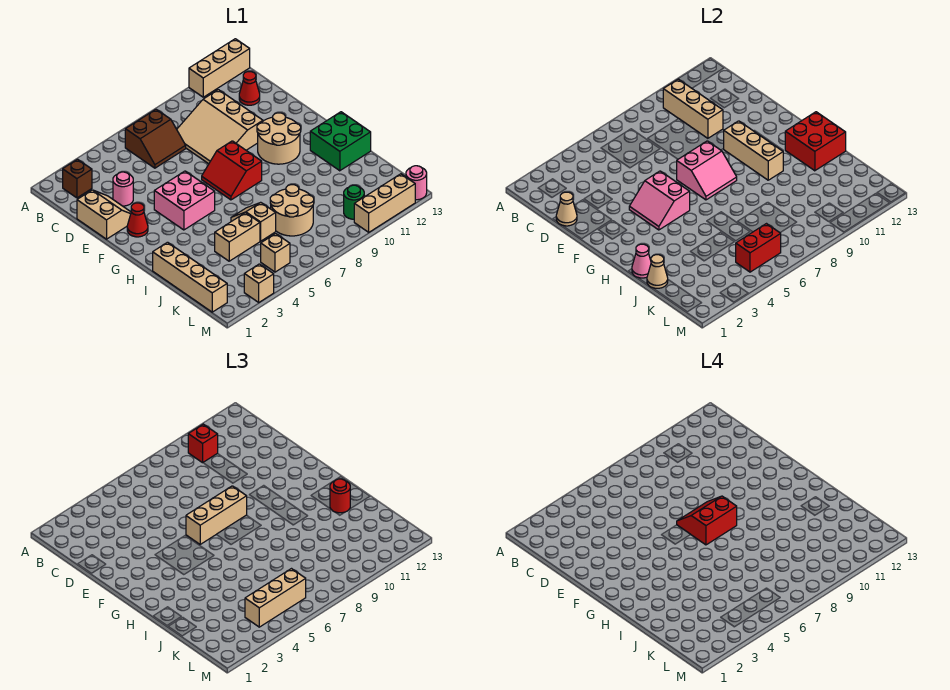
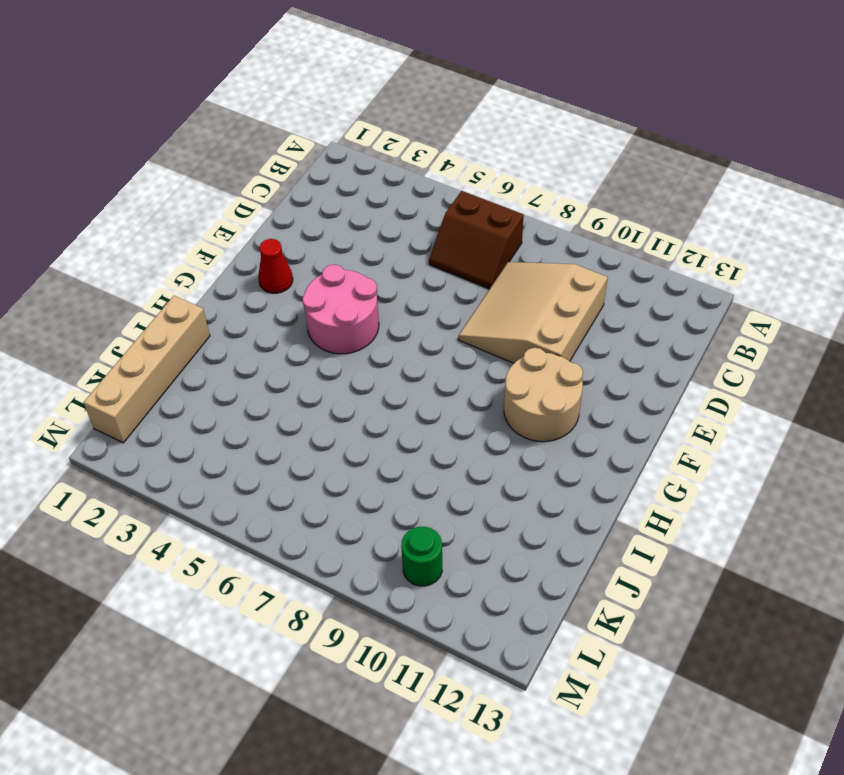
pink 2x2 round brick [303,265,379,354] -> pink 2x2 brick [154,171,215,230]
none -> tan 1x3 brick [189,39,250,97]
none -> brown 1x1 brick [63,159,92,198]
none -> red 1x1 cone [239,72,260,105]
none -> tan 2x2 slope [77,190,131,239]

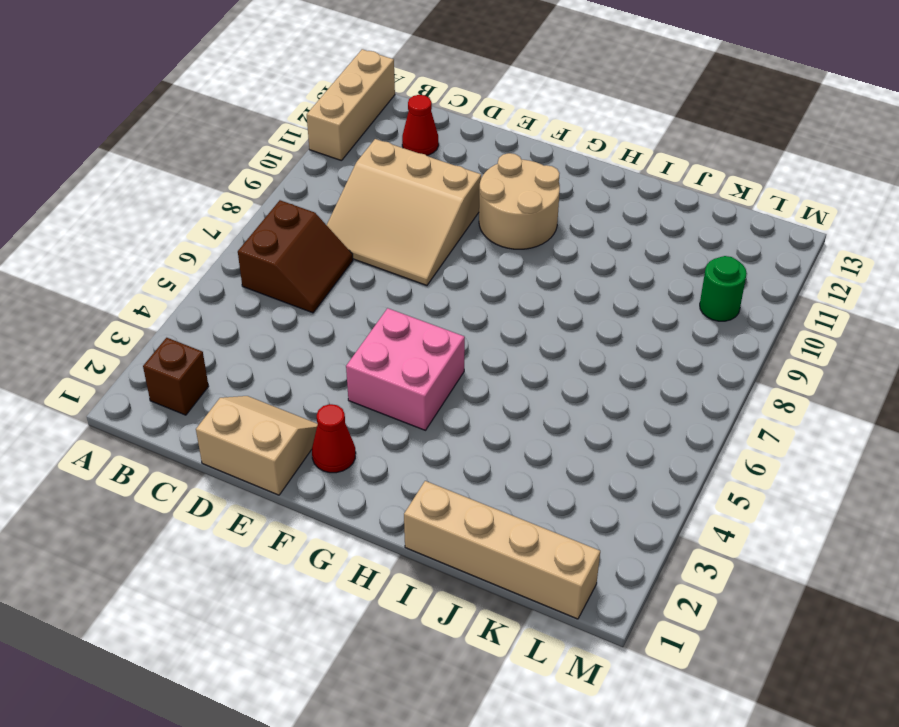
none -> pink 1x1 round brick [113,172,133,206]
none -> red 2x2 slope [202,141,262,200]
none -> green 2x2 brick [310,112,371,171]
none -> tan 1x2 slope [231,202,276,241]

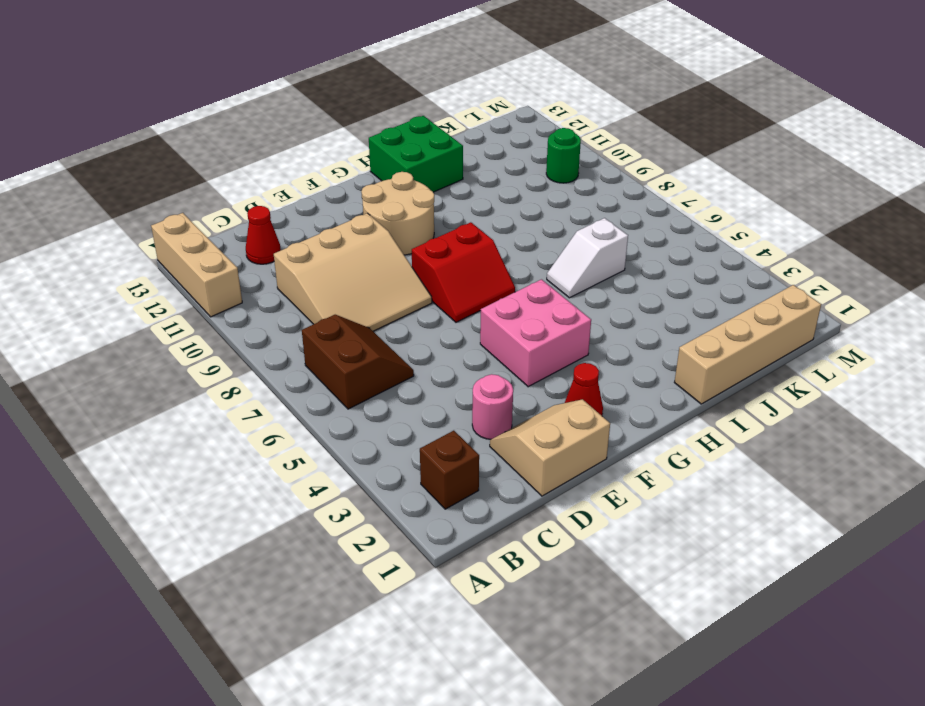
white 1x2 slope [547,218,628,298] -> tan 1x2 slope [231,202,276,241]
none -> tan 1x2 brick [215,213,260,261]
none -> tan 2x2 round brick [270,185,314,236]
none -> tan 1x1 brick [261,234,290,272]
none -> tan 1x1 brick [244,264,274,302]

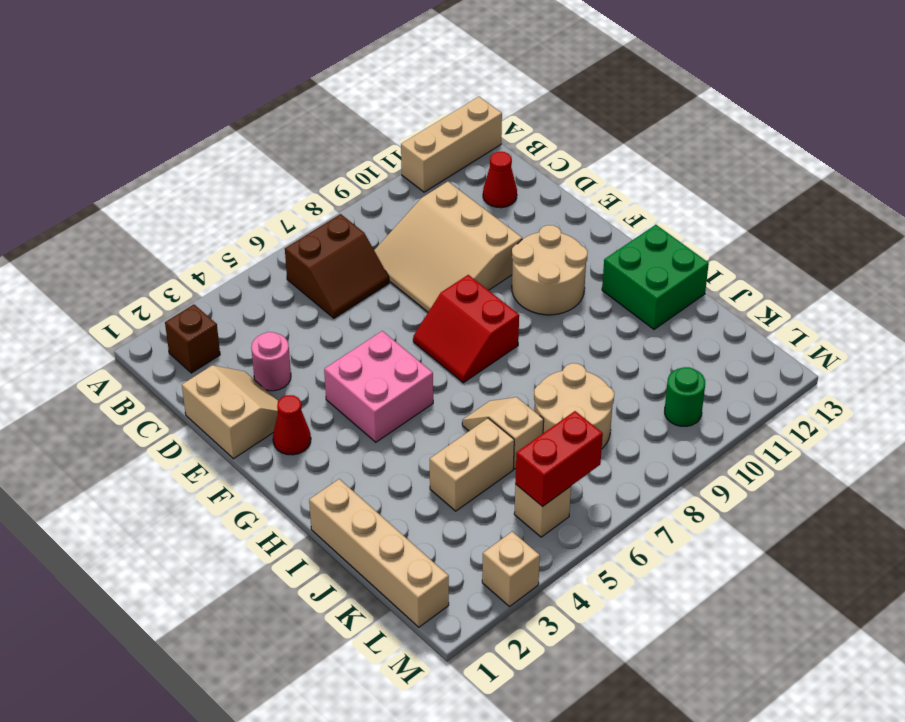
none -> tan 1x3 brick [354,174,415,232]
none -> pink 1x1 round brick [406,166,427,200]
none -> tan 1x3 brick [663,79,723,138]
none -> tan 1x1 cone [556,192,577,226]

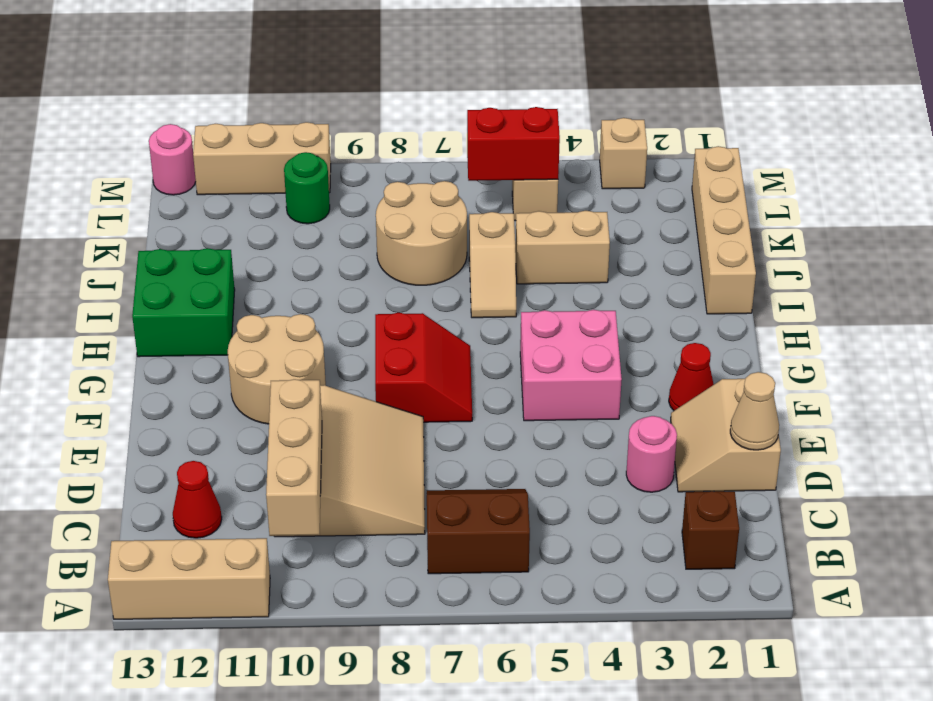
none -> pink 2x2 slope [629,171,690,230]
none -> pink 2x2 slope [677,141,737,200]
none -> tan 1x3 brick [723,121,783,180]
none -> red 2x2 brick [785,112,846,171]

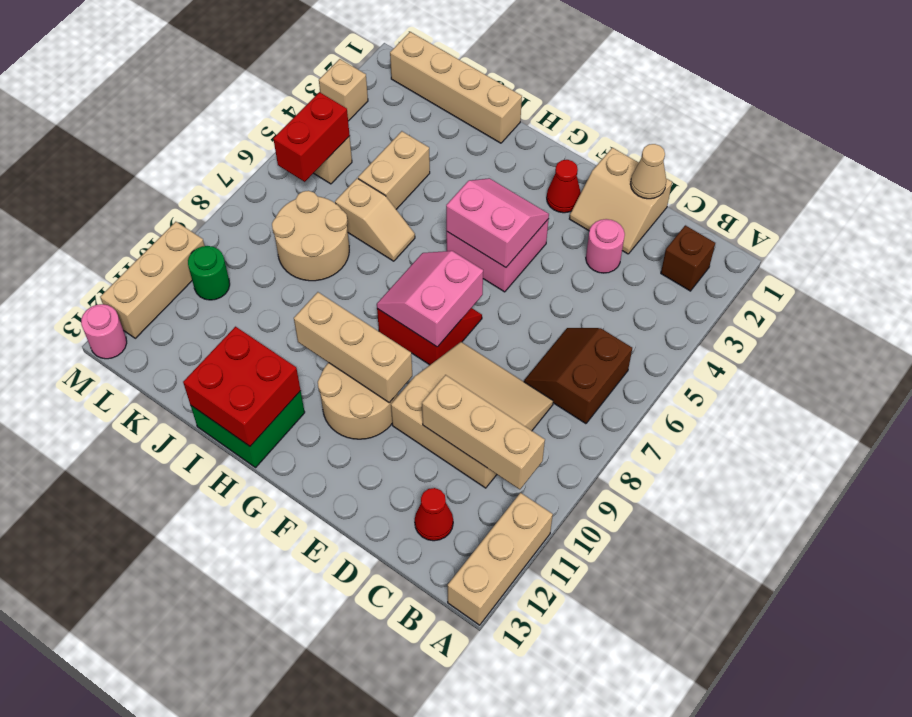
none -> pink 1x1 cone [632,244,651,278]
none -> tan 1x1 cone [647,255,668,288]
none -> red 1x1 brick [188,424,218,463]
none -> tan 1x3 brick [186,486,247,544]

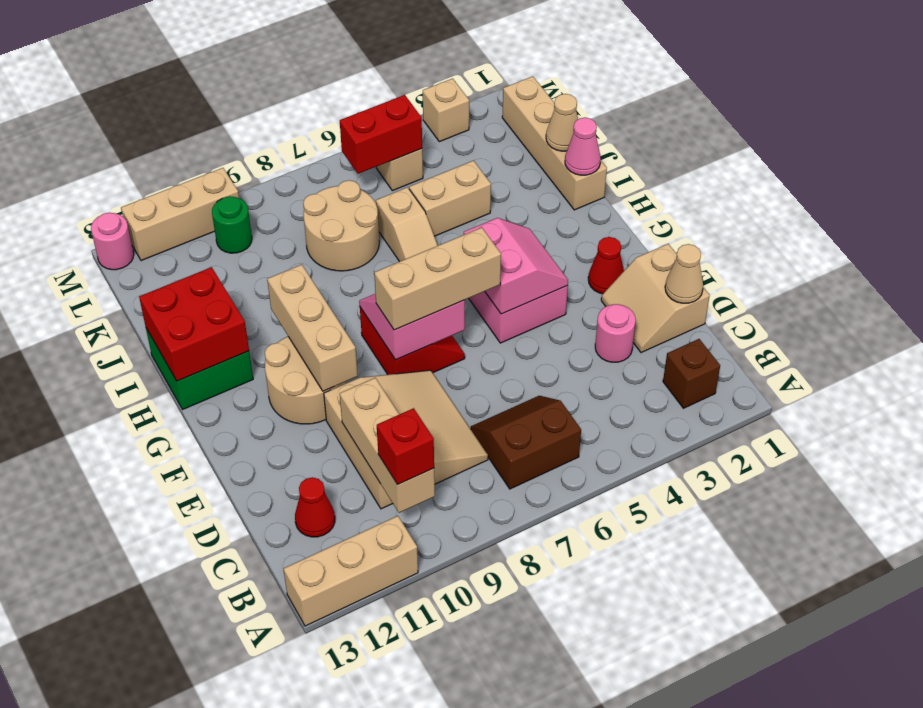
none -> red 1x1 round brick [330,479,350,513]
none -> tan 1x3 brick [245,569,306,627]
none -> red 2x2 slope [677,496,737,545]

